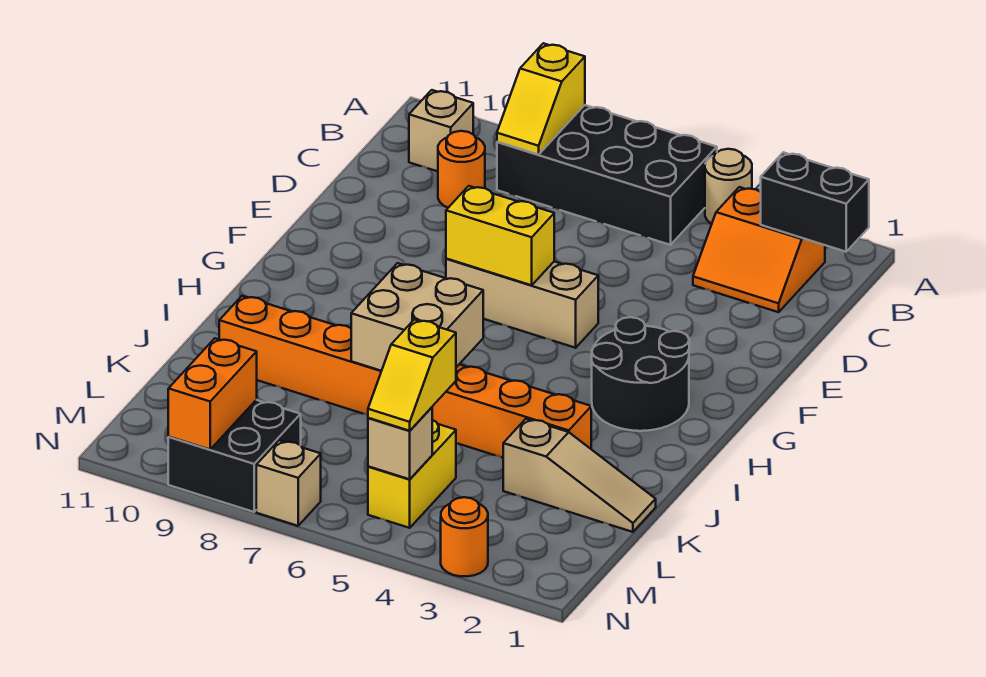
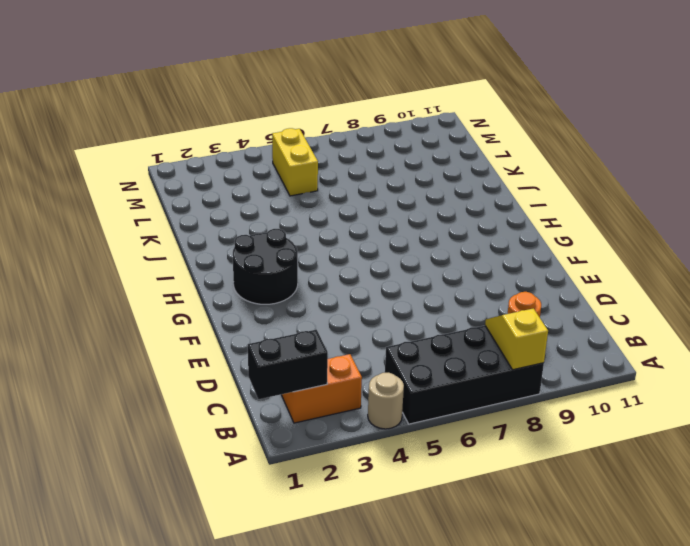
none -> tan 1x1 brick [409,90,473,171]
none -> tan 1x3 brick [446,259,598,348]
none -> orange 1x8 brick [219,296,591,458]

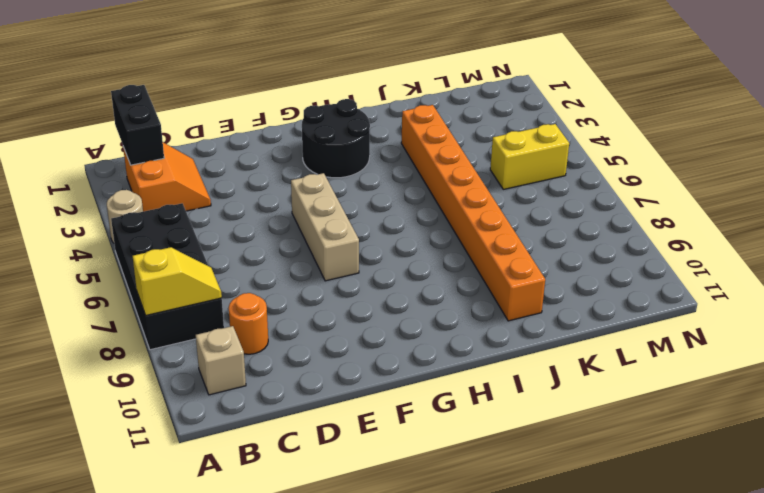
none -> tan 1x3 slope [503,419,656,532]
none -> black 2x2 brick [168,400,301,512]
none -> orange 1x1 round brick [441,497,488,576]

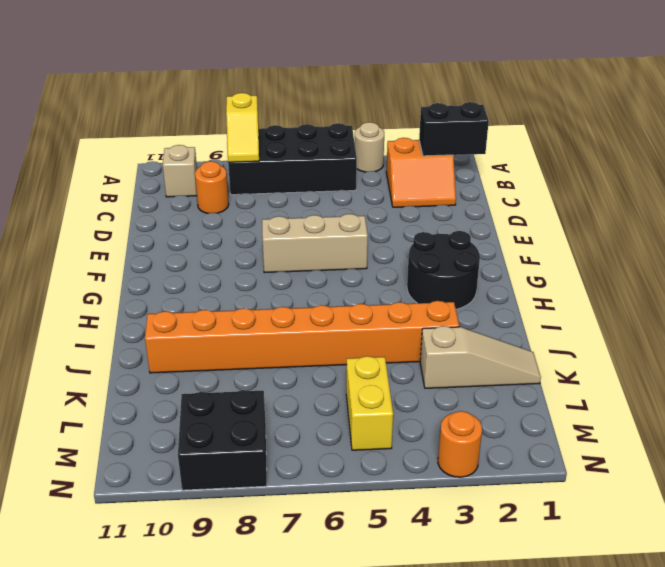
none -> tan 1x1 brick [256,440,321,526]
none -> yellow 1x2 brick [446,186,554,285]
none -> tan 2x2 brick [351,263,483,371]

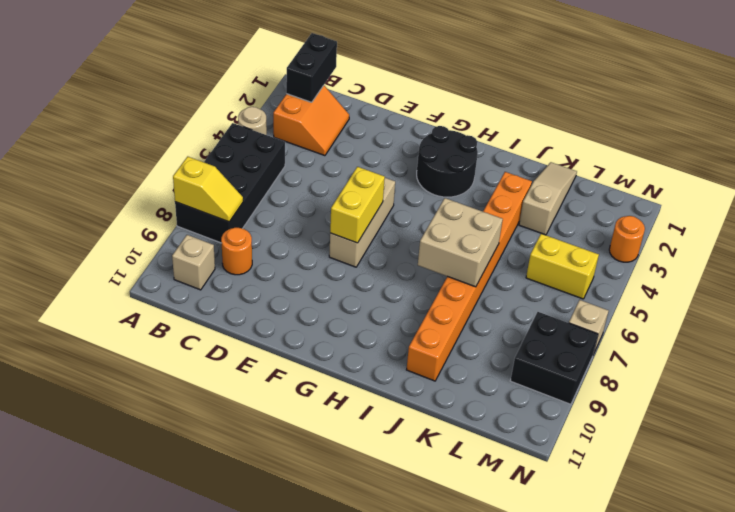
none -> tan 1x1 brick [368,407,432,479]
none -> orange 1x2 brick [168,338,257,449]
none -> yellow 1x2 slope [368,319,456,431]

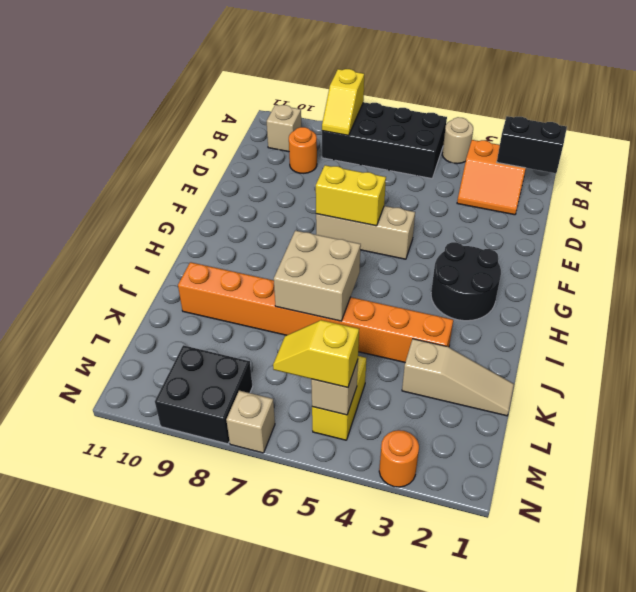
yellow 1x2 slope [273,320,359,388] -> yellow 1x2 slope turned to [368,319,456,431]
none -> orange 1x2 brick [168,338,257,449]

